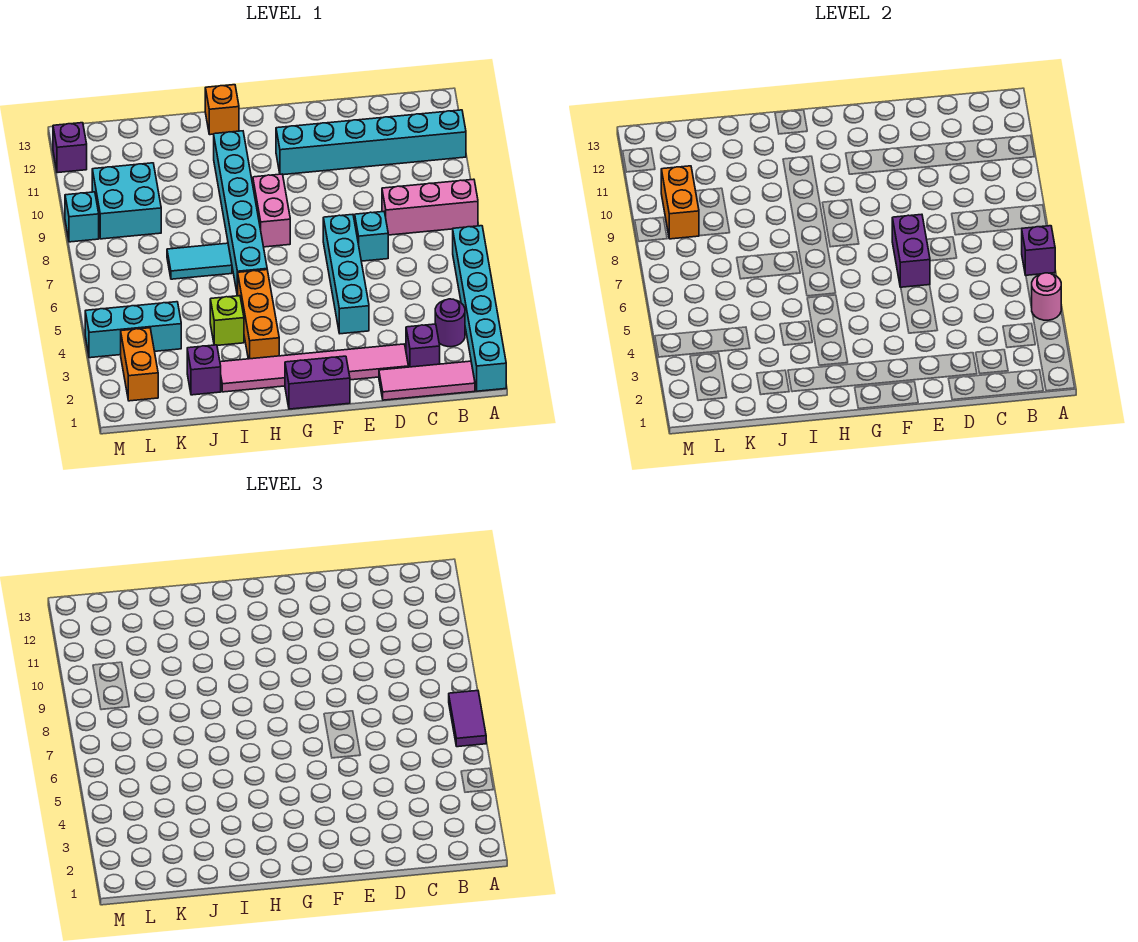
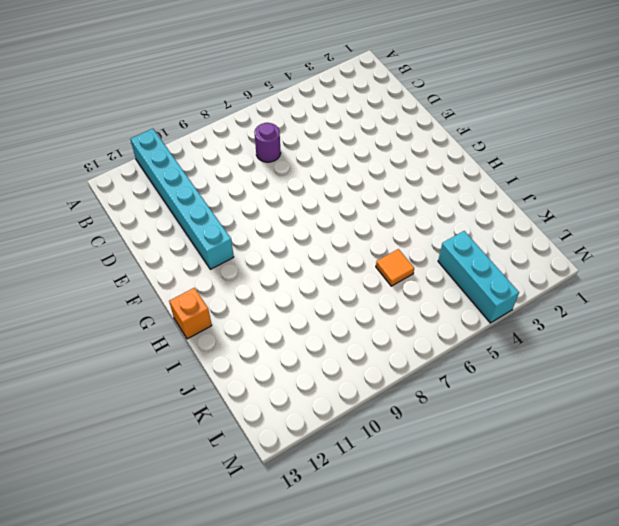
purple 1x1 round brick [254,123,281,162] -> purple 1x1 round brick moved to [435,299,465,347]
orange 1x1 tile [376,249,414,286] -> none
none -> cyan 1x6 brick [453,226,506,391]
none -> pink 1x3 brick [382,179,478,235]
none -> pink 1x3 tile [379,361,475,400]

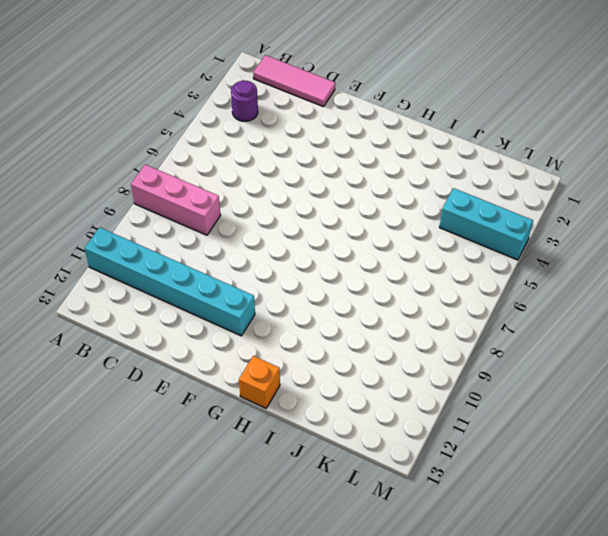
none -> cyan 1x6 brick [453,226,506,391]
none -> purple 1x1 brick [406,324,440,367]
none -> pink 1x6 tile [220,344,408,392]

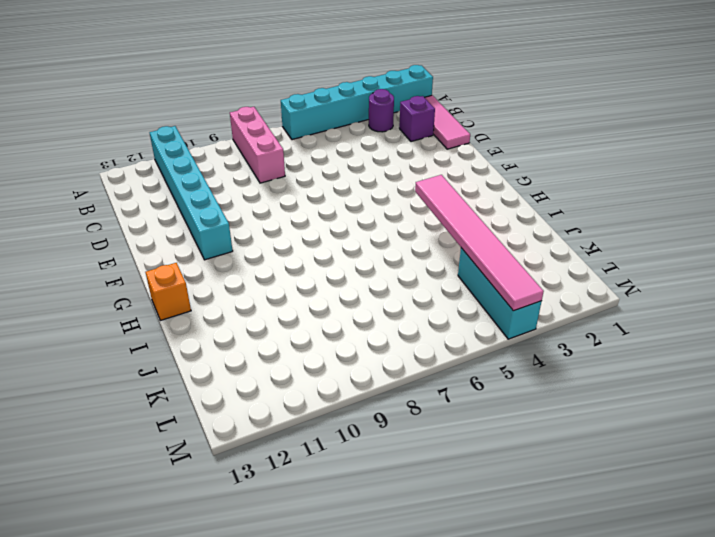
pink 1x6 tile [415,175,544,311] -> pink 1x6 tile moved to [220,344,408,392]
none -> cyan 1x1 brick [355,212,388,261]
none -> cyan 1x4 brick [323,214,369,334]
none -> purple 1x2 brick [285,356,350,409]

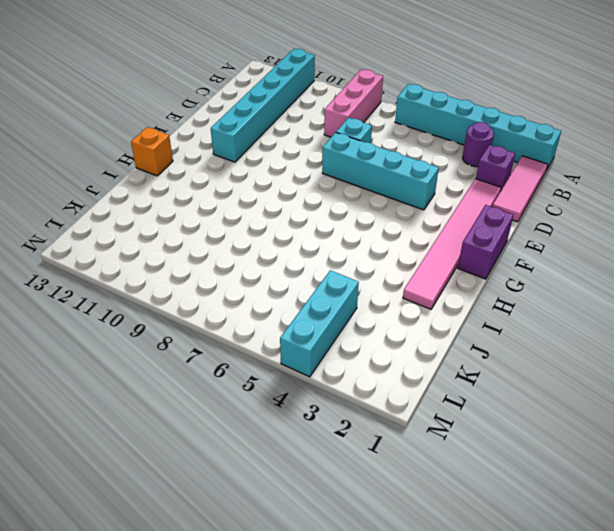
none -> pink 1x2 brick [253,174,290,247]
none -> orange 1x3 brick [238,270,279,359]
none -> cyan 1x6 brick [214,131,267,296]

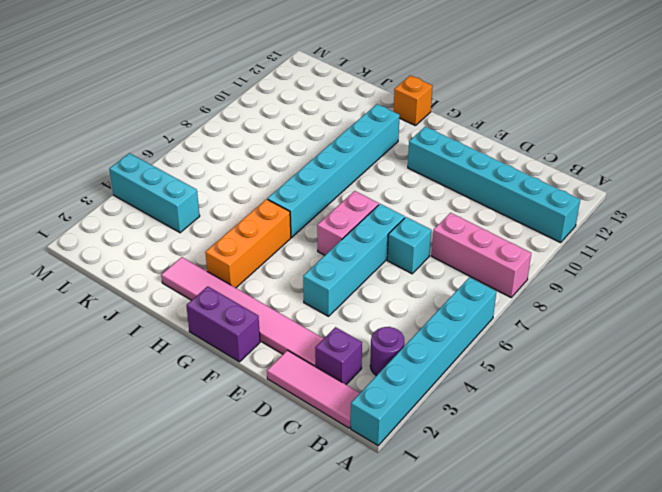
pink 1x2 brick [317,191,379,255] -> pink 1x2 brick moved to [253,174,290,247]
none -> lime 1x1 brick [210,296,244,345]
none -> cyan 1x2 tile [167,243,232,279]
none -> purple 1x1 brick [187,345,221,395]

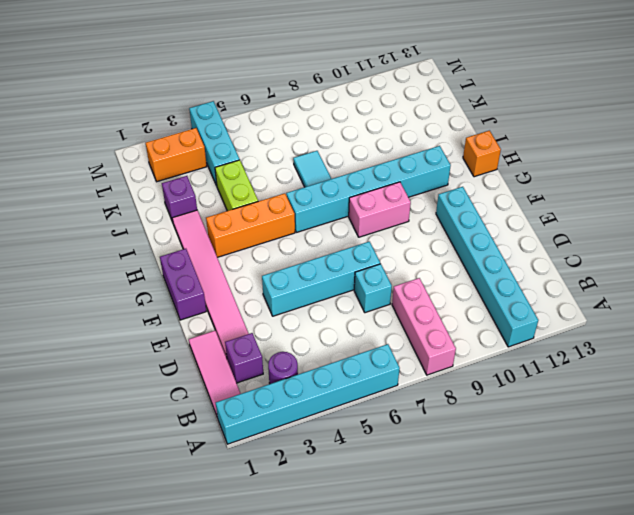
lime 1x2 brick [215,160,258,211] -> lime 1x1 brick [210,296,244,345]
none -> cyan 2x2 brick [92,163,161,239]
none -> cyan 1x1 brick [65,192,99,242]
none -> purple 1x1 brick [53,123,87,173]

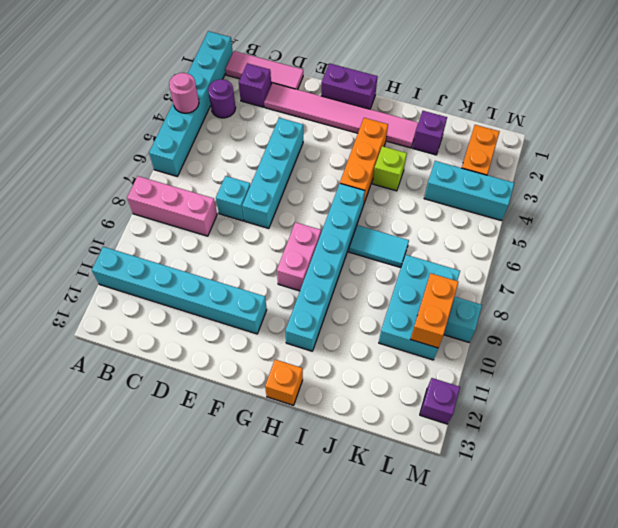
cyan 2x3 brick [379,255,460,360] -> cyan 2x2 brick [92,163,161,239]
none -> purple 1x1 brick [1022,226,1055,275]
none -> purple 1x2 brick [892,214,930,287]
none -> purple 1x2 tile [449,691,486,747]

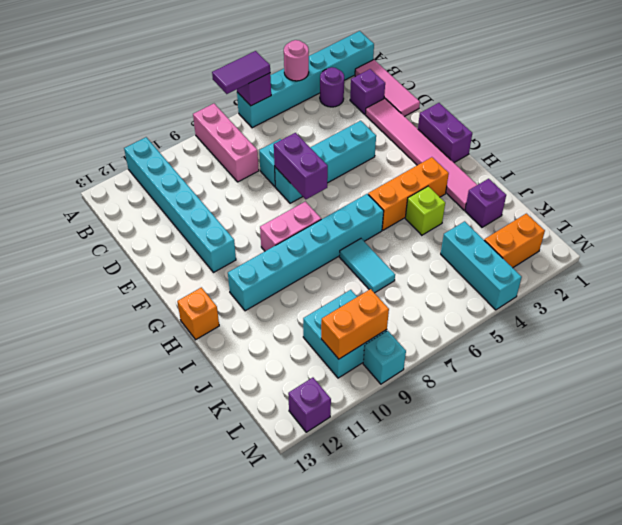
purple 1x2 brick [274,133,328,199] -> purple 1x2 brick turned to [892,214,930,287]

